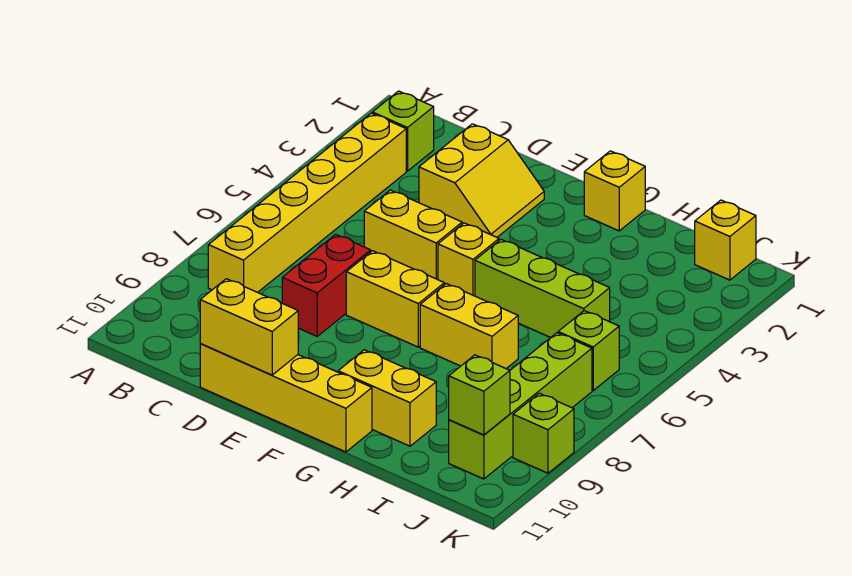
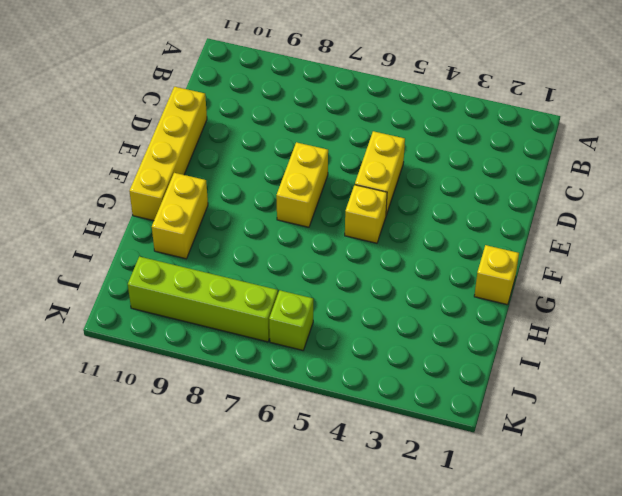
none -> lime 1x1 brick [373,91,434,171]
none -> yellow 1x6 brick [208,113,406,292]
none -> yellow 2x2 slope [419,124,544,237]

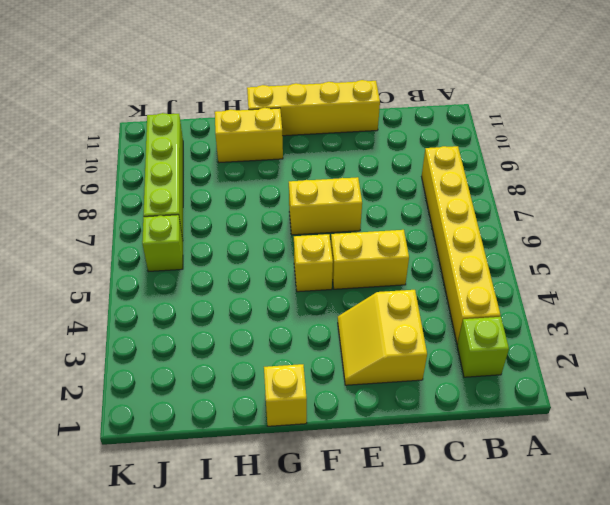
none -> red 1x2 brick [282,234,371,336]
none -> lime 1x3 brick [475,239,610,338]
none -> yellow 1x2 brick [420,284,518,369]

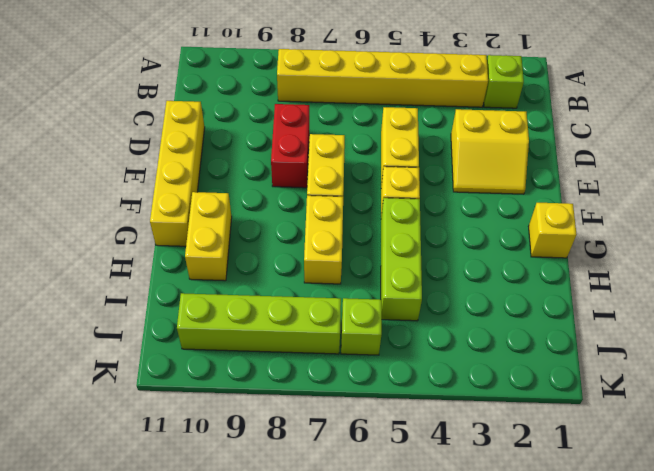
red 1x2 brick [271,104,309,188] -> red 1x2 brick turned to [282,234,371,336]
none -> yellow 1x1 brick [695,200,756,280]
none -> lime 1x1 brick [513,393,574,473]
none -> yellow 1x2 brick [200,279,298,375]

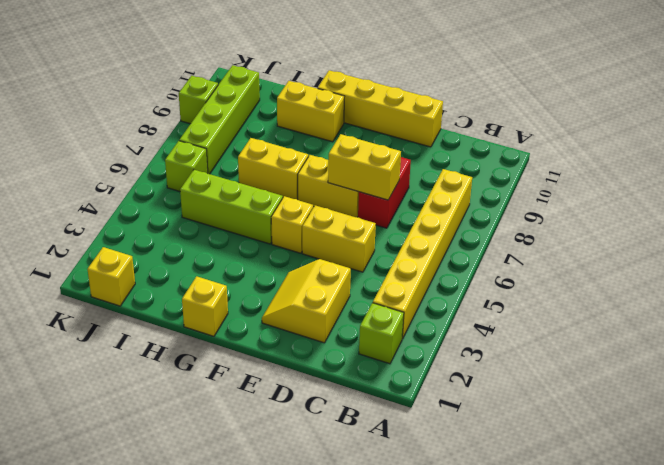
yellow 1x2 brick [328,134,401,200] -> yellow 1x2 brick moved to [200,279,298,375]
none -> lime 1x1 brick [449,355,510,435]

